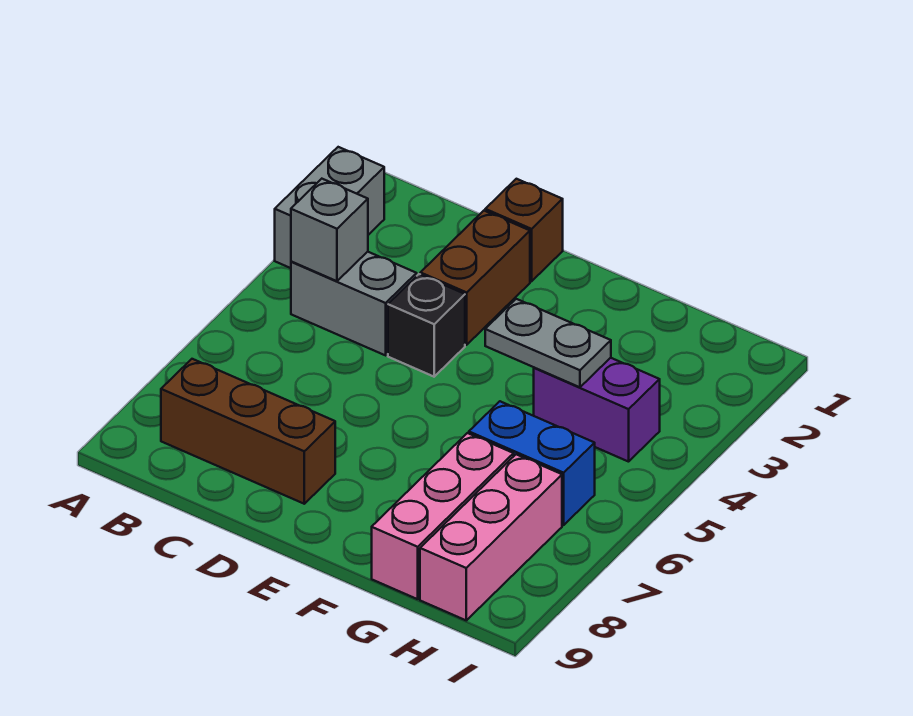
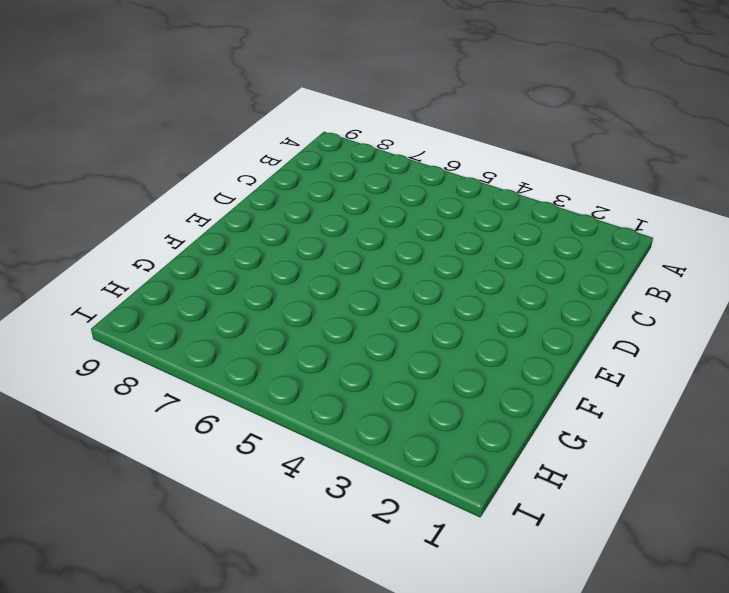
none -> grey 1x2 brick [275,147,384,268]
none -> grey 1x2 brick [291,252,417,355]
none -> brown 1x3 brick [161,359,335,504]

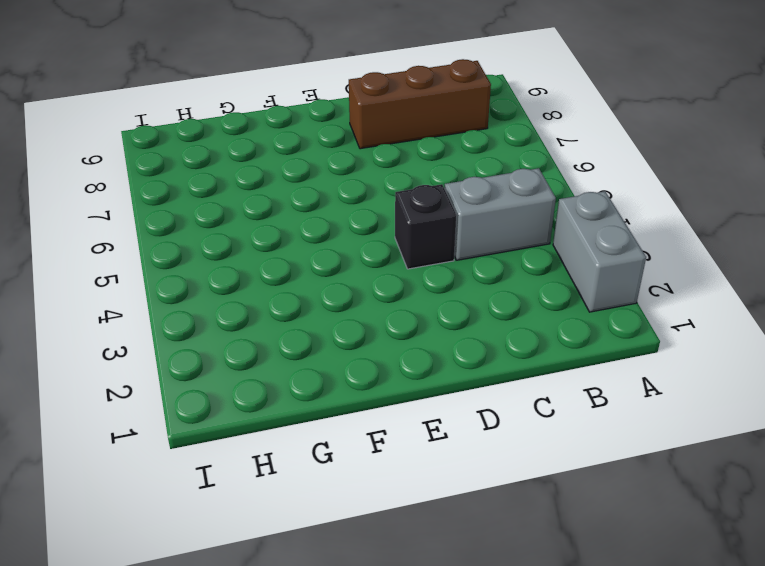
none -> brown 1x1 brick [485,179,563,281]
none -> brown 1x2 brick [420,211,530,345]
none -> purple 1x2 brick [534,358,660,462]

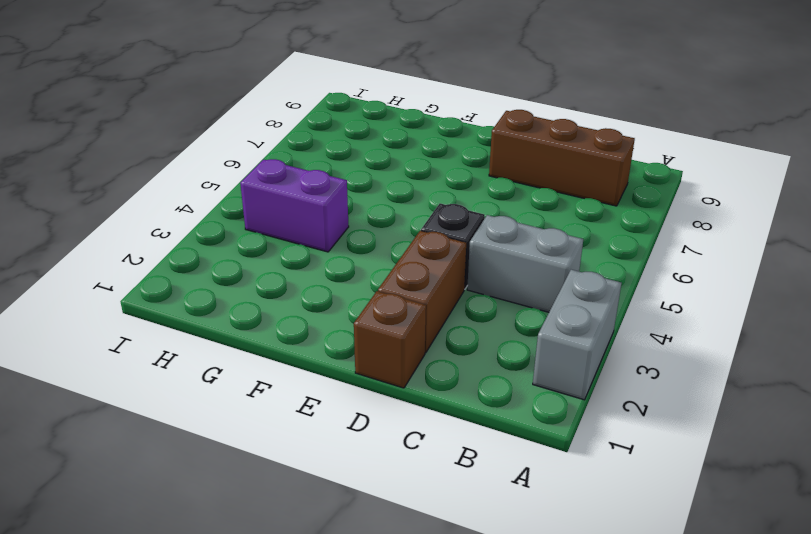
none -> blue 1x2 brick [469,401,595,525]
none -> pink 1x3 brick [372,433,514,599]
none -> pink 1x3 brick [420,454,562,620]

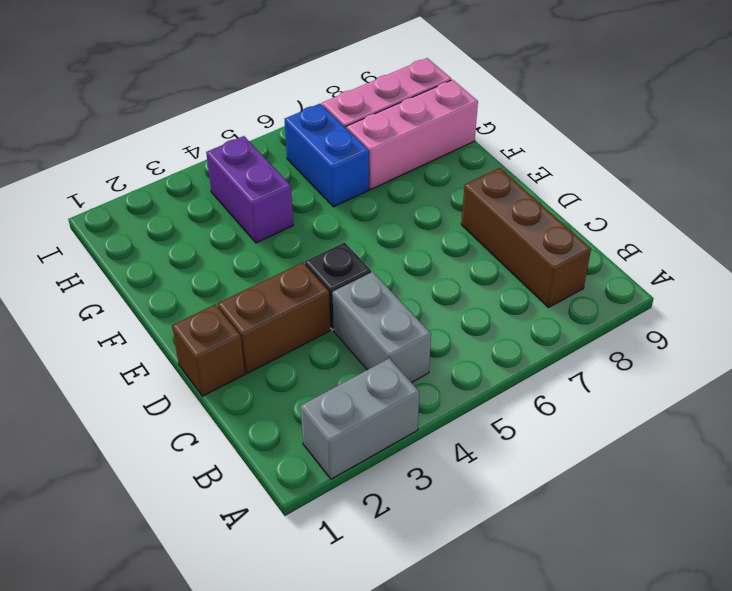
none -> grey 1x1 brick [291,179,368,281]
none -> grey 1x2 plate [485,299,611,387]

